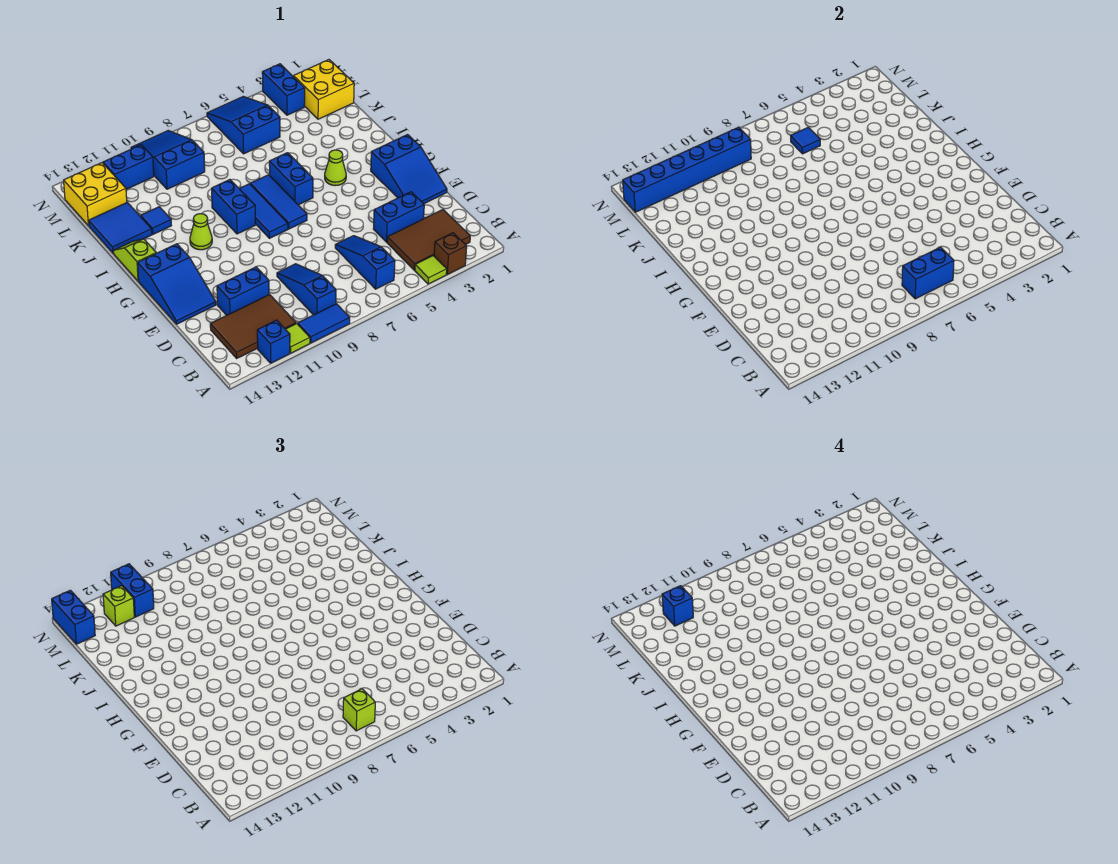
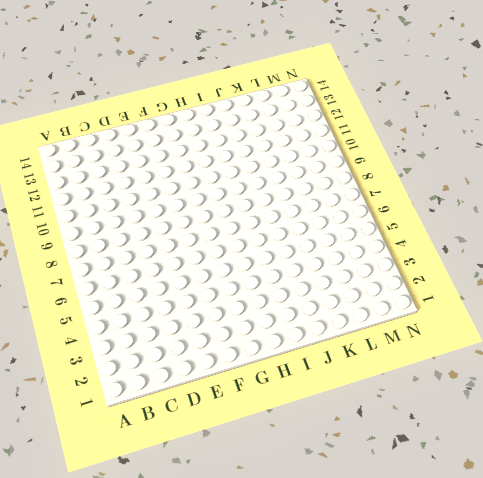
none -> brown 1x1 brick [434,233,467,274]
none -> lime 1x1 tile [415,256,447,284]
none -> blue 1x2 tile [298,304,350,343]
none -> lime 1x1 tile [286,324,310,353]

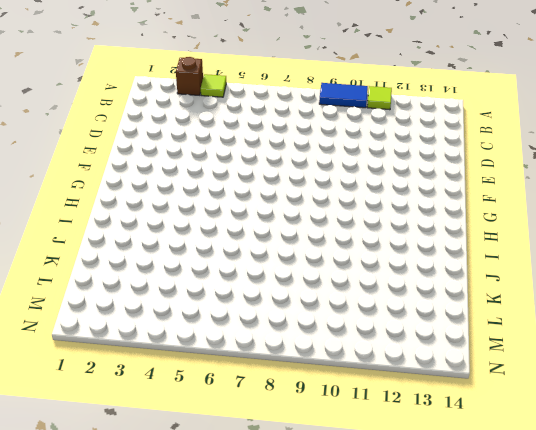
none -> blue 1x1 brick [257,320,290,363]
none -> brown 2x3 tile [387,210,470,270]
none -> blue 1x3 slope [335,236,395,289]
none -> blue 1x3 slope [277,264,336,315]

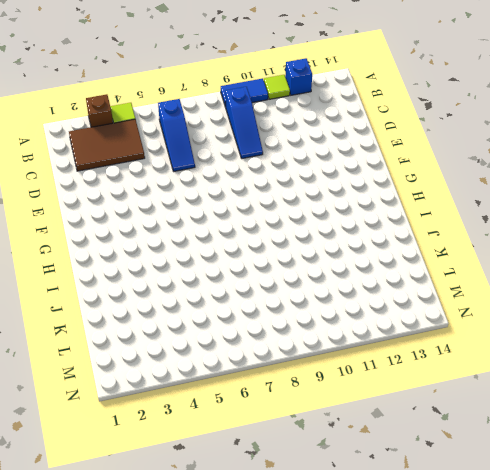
none -> brown 2x3 tile [210,295,296,358]
none -> blue 1x2 brick [374,192,424,242]
none -> blue 1x2 brick [217,267,269,315]
none -> blue 2x3 slope [371,135,447,204]

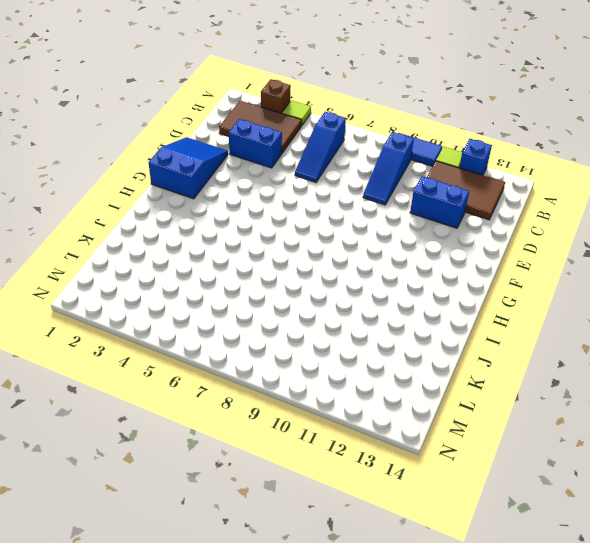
none -> blue 2x3 slope [138,244,216,324]
none -> blue 1x3 tile [250,175,307,229]
none -> blue 1x3 tile [239,184,288,238]
none -> lime 1x1 cone [325,150,346,186]

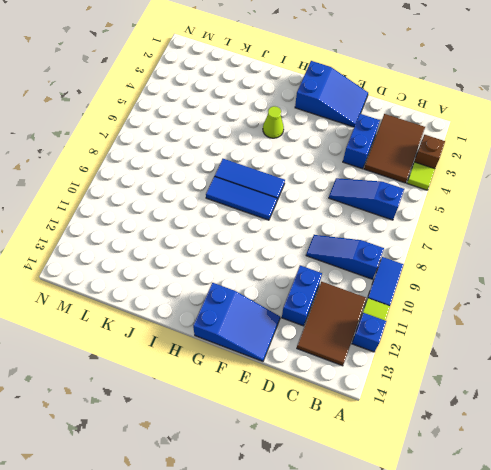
none -> blue 1x2 brick [269,153,313,205]
none -> blue 1x2 brick [212,180,255,234]
none -> lime 1x1 cone [190,214,212,250]
none -> lime 1x2 slope [113,239,156,281]

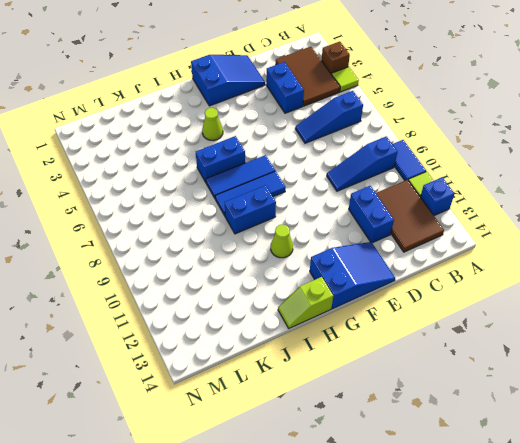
none -> blue 1x1 tile [141,207,172,234]
none -> blue 2x2 tile [89,203,152,253]
none -> yellow 2x2 brick [293,60,354,119]
none -> blue 2x3 slope [207,97,280,154]

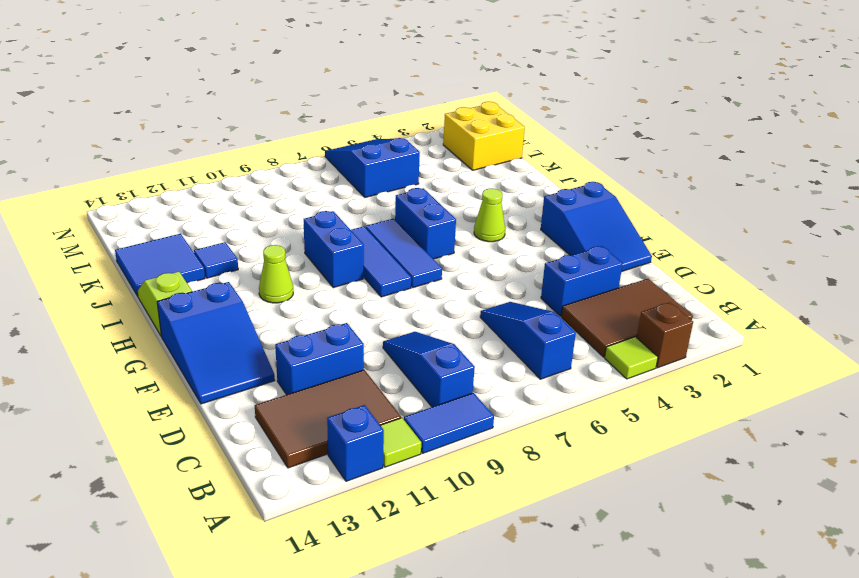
none -> blue 2x3 slope [131,131,205,189]
none -> yellow 2x2 brick [64,163,127,226]
none -> blue 1x2 brick [262,64,305,115]
none -> blue 1x2 brick [103,145,154,189]

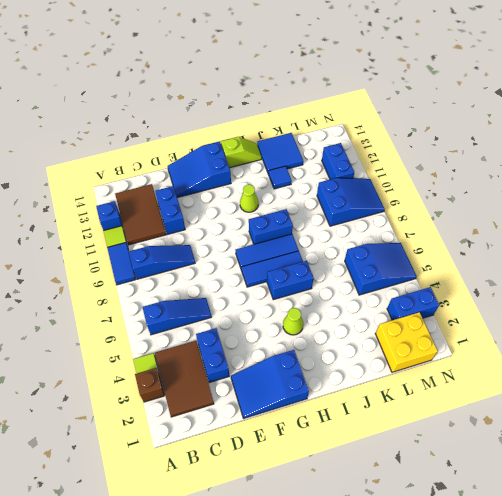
none -> yellow 2x2 brick [64,163,127,226]
none -> blue 1x2 brick [902,247,954,299]
none -> blue 1x1 tile [791,127,820,154]
none -> blue 1x6 brick [623,127,751,212]

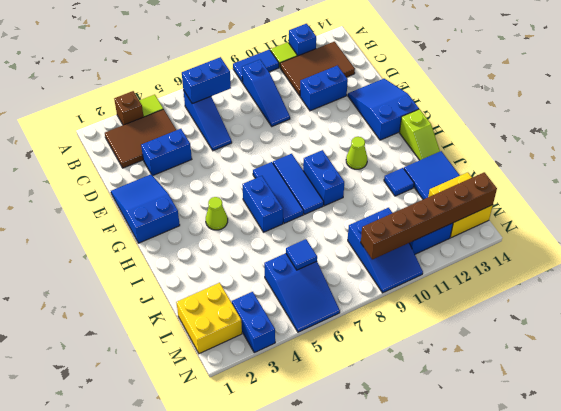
brown 1x6 brick [361,172,497,259] -> blue 1x6 brick [623,127,751,212]
none -> lime 1x1 brick [343,689,375,731]
none -> blue 1x2 brick [111,564,154,617]
none -> lime 1x1 brick [103,586,134,626]
none -> blue 1x2 brick [52,590,95,644]

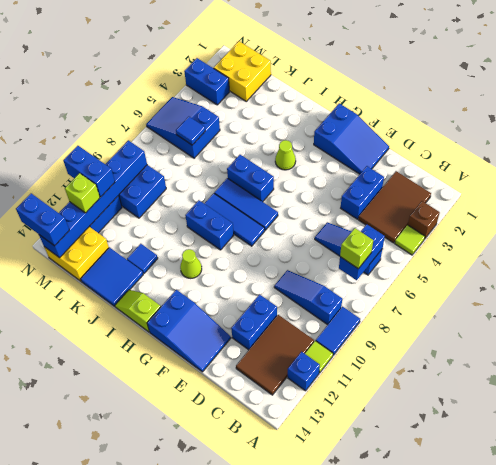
none -> blue 1x1 brick [662,586,693,626]

